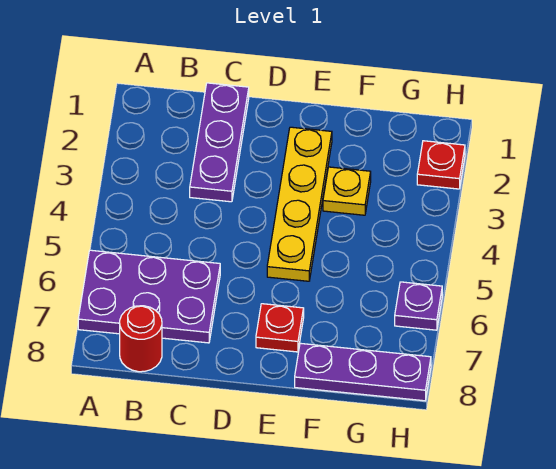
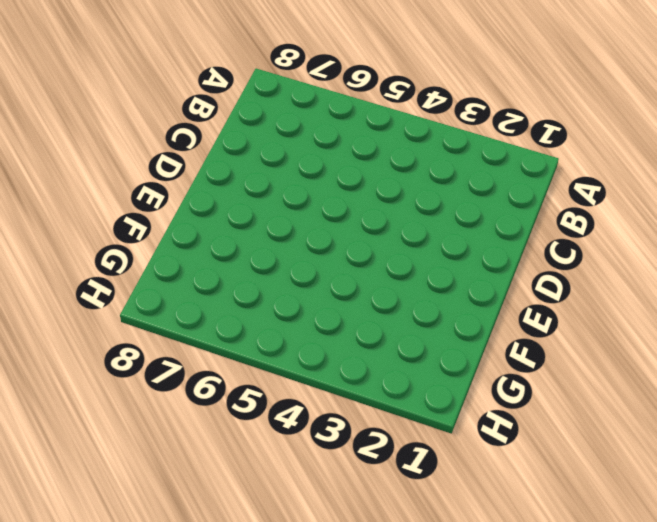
none -> purple 2x3 plate [78,250,220,343]
none -> red 1x1 round brick [120,306,162,372]

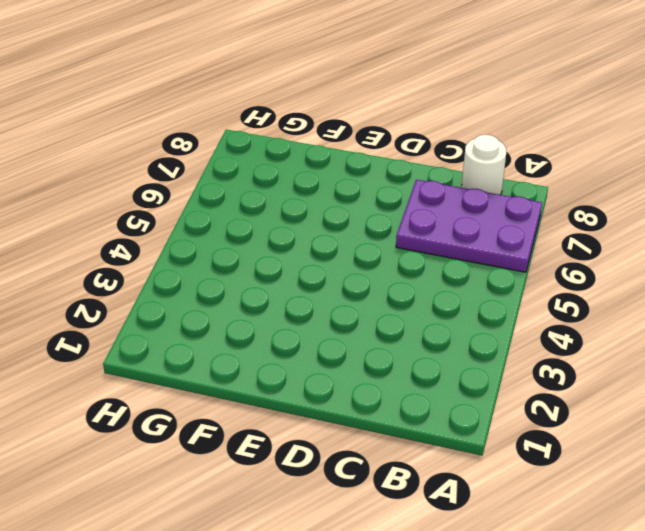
white 1x1 round brick [462,135,506,195] -> red 1x1 round brick [120,306,162,372]
none -> purple 1x3 plate [190,83,249,202]
none -> yellow 1x4 plate [267,127,332,281]

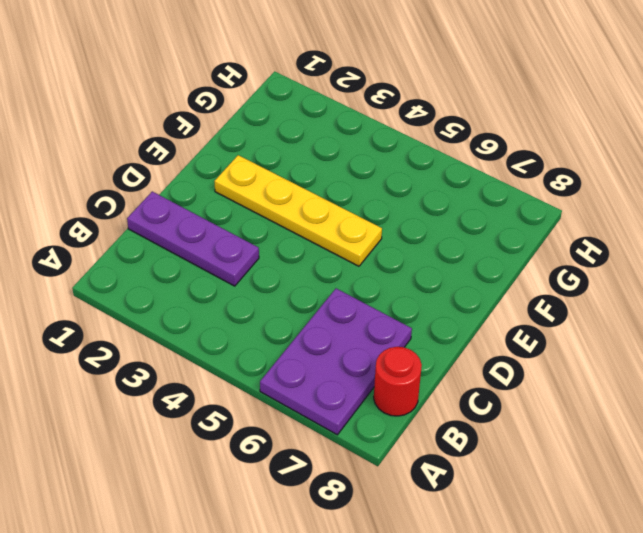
none -> red 1x1 plate [256,304,304,352]
none -> yellow 1x1 plate [323,167,371,215]

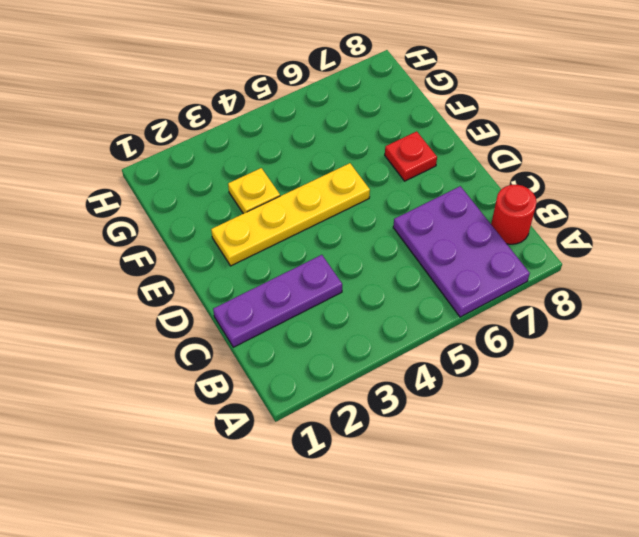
none -> purple 1x3 plate [295,343,431,401]
none -> red 1x1 plate [417,141,465,189]

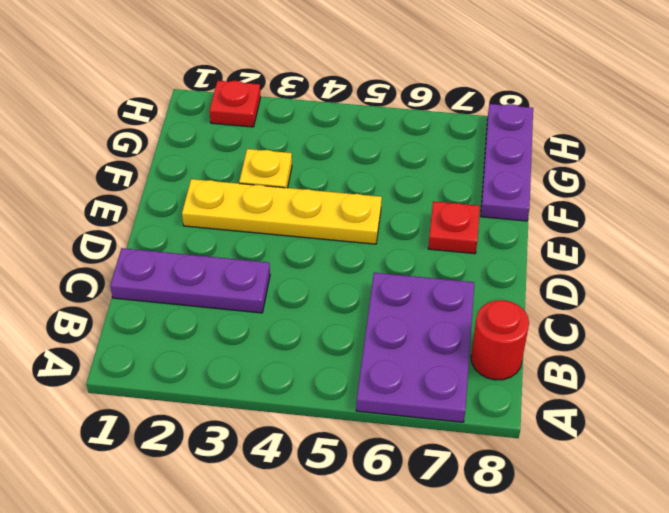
none -> purple 1x1 plate [395,282,442,330]

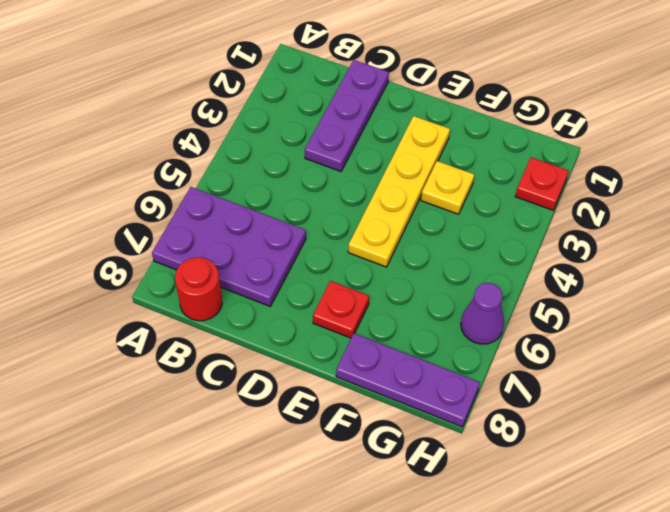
purple 1x1 cone [461,283,504,344] -> purple 1x1 plate [395,282,442,330]

